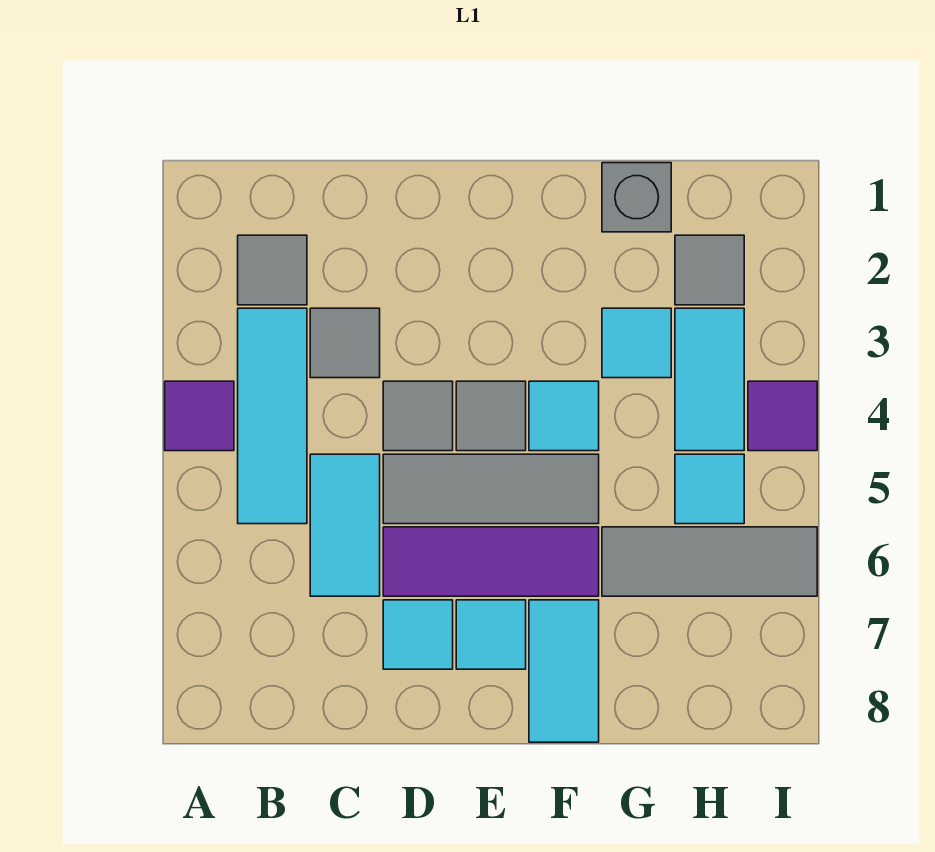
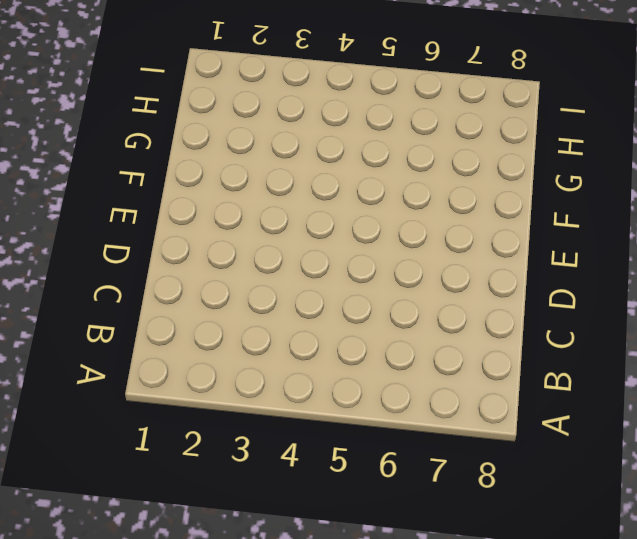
none -> purple 1x1 tile [165,381,234,451]
none -> grey 1x1 tile [238,235,307,305]
none -> cyan 1x3 tile [238,308,307,524]

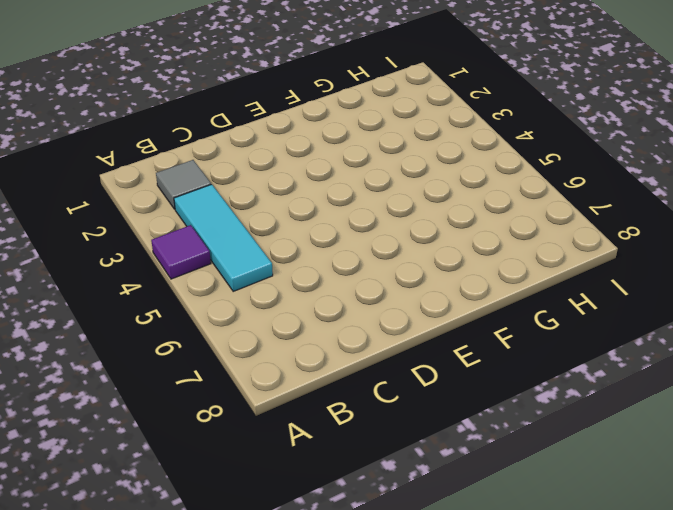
none -> grey 1x1 tile [310,308,380,378]
none -> cyan 1x2 tile [310,454,380,596]
none -> grey 1x1 tile [383,381,453,451]

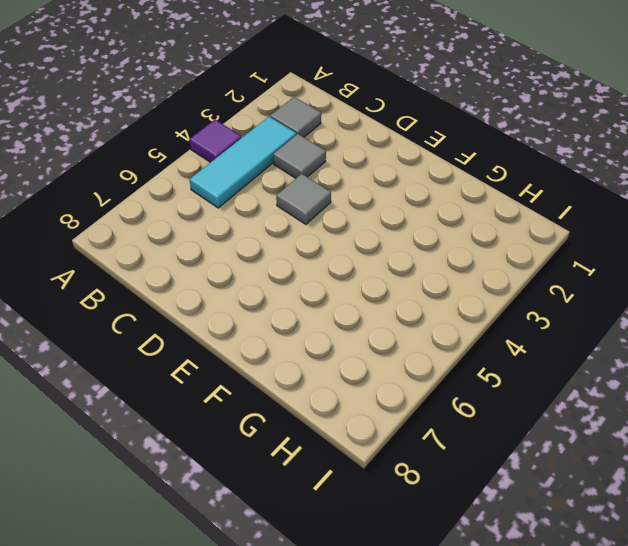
none -> cyan 1x2 tile [310,454,380,596]
none -> grey 1x3 tile [383,454,599,524]
none -> purple 1x3 tile [383,527,599,596]

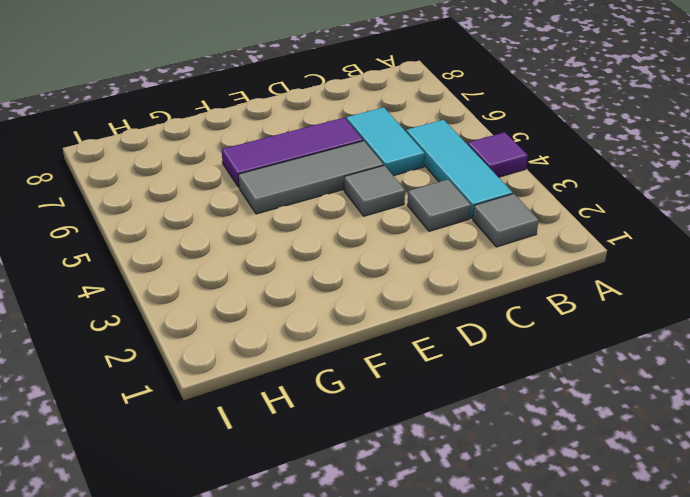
none -> cyan 1x1 tile [383,600,453,669]
none -> grey 1x1 tile [456,381,526,451]
none -> cyan 1x1 tile [456,600,526,669]

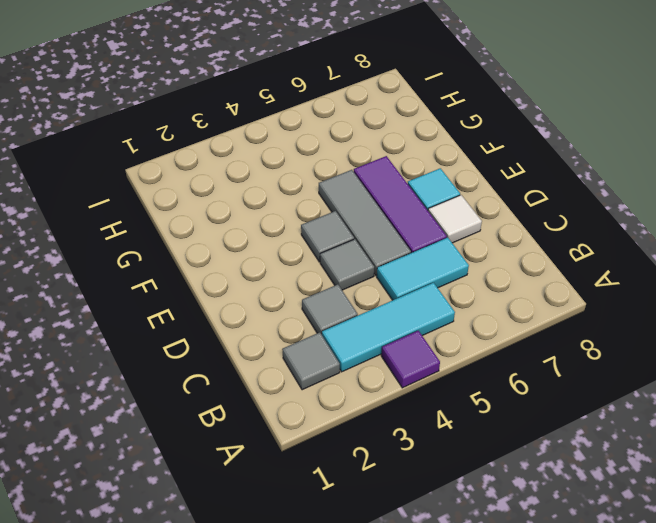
white 1x1 tile [428,195,482,243] -> cyan 1x1 tile [383,600,453,669]
none -> cyan 1x1 tile [529,381,599,451]
none -> cyan 1x2 tile [529,600,599,742]
none -> grey 1x1 brick [602,163,671,232]

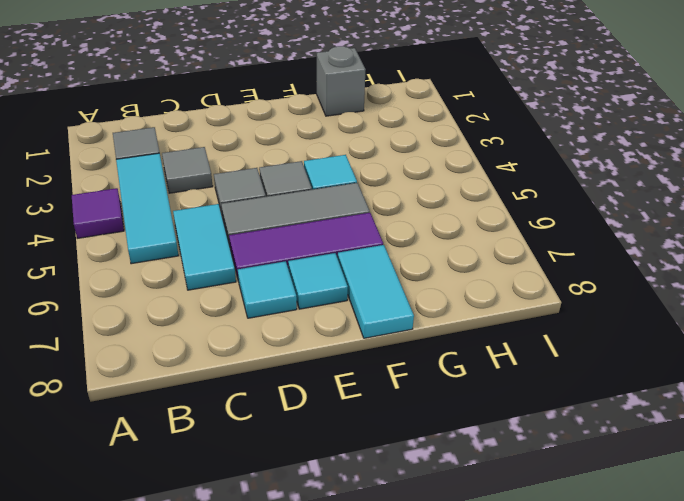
none -> cyan 1x1 tile [602,308,671,378]
none -> grey 1x3 tile [602,527,817,596]
none -> grey 1x1 tile [675,235,744,305]

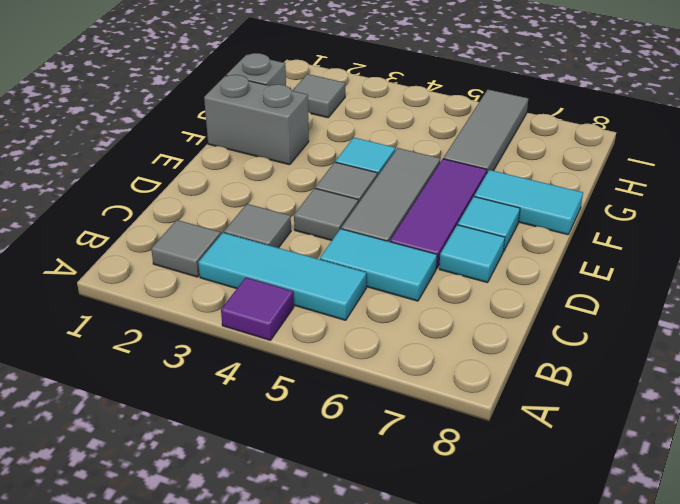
grey 1x2 brick [204,75,309,165] -> none
none -> cyan 1x1 tile [602,308,671,378]
none -> cyan 1x2 tile [675,308,744,451]
none -> cyan 1x1 tile [675,454,744,524]

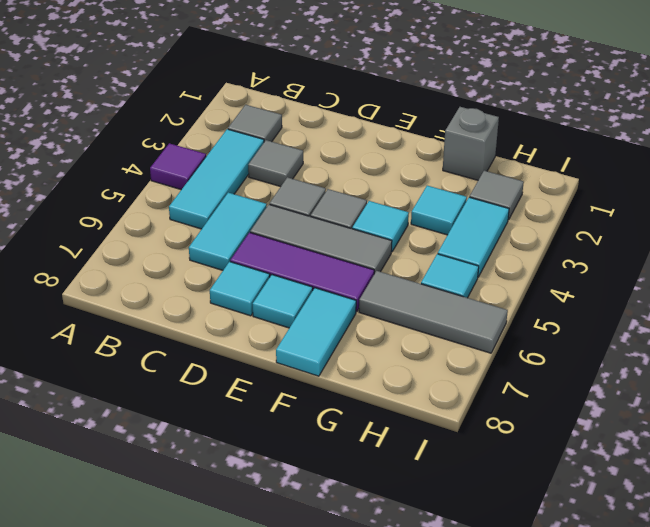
none -> purple 1x1 tile [748,381,817,451]

